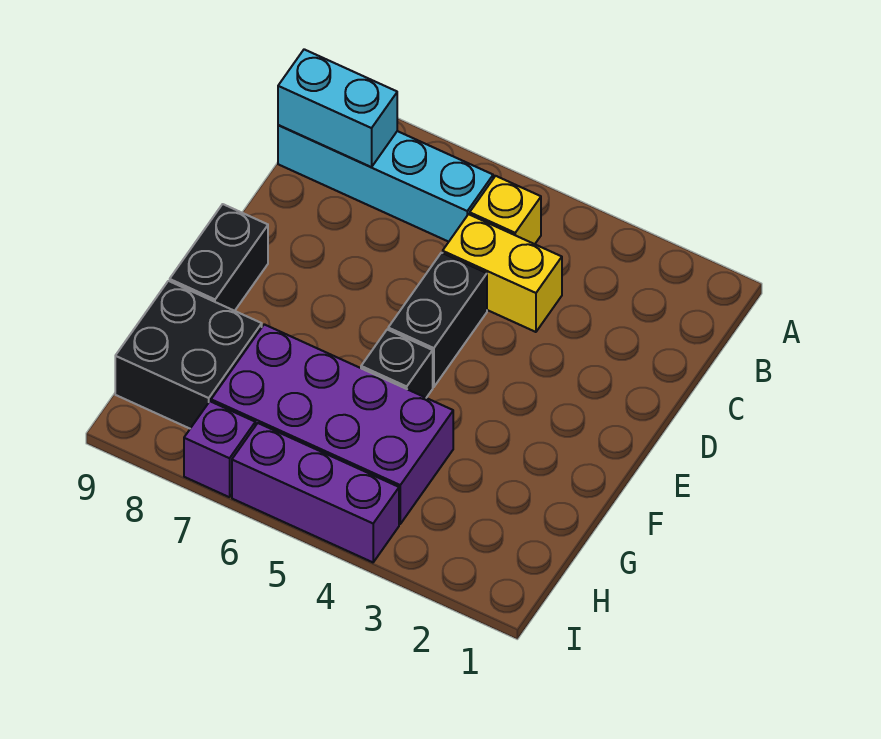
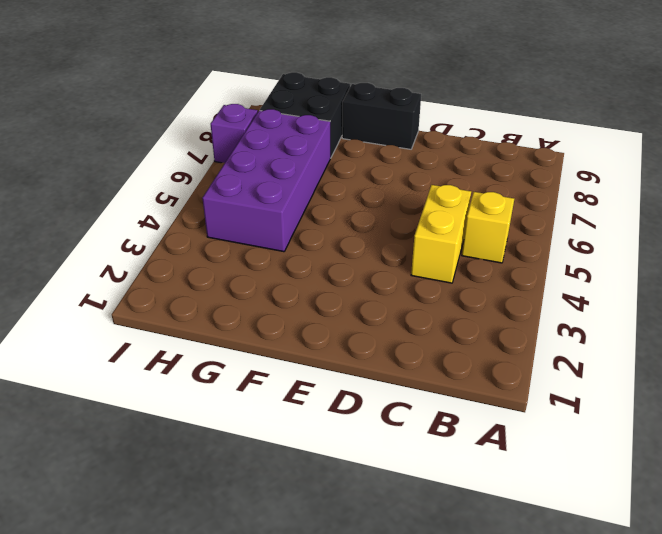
none -> cyan 1x4 brick [278,125,493,242]
none -> black 1x2 brick [388,253,487,387]

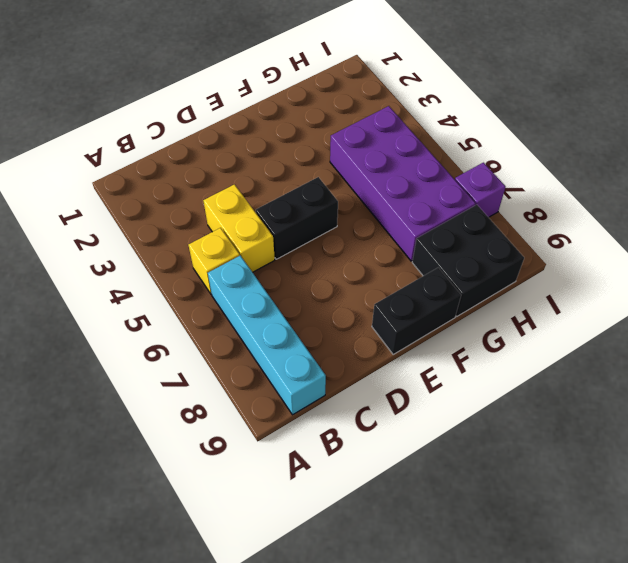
none -> black 1x1 brick [361,330,433,398]
none -> purple 1x3 brick [232,423,399,562]

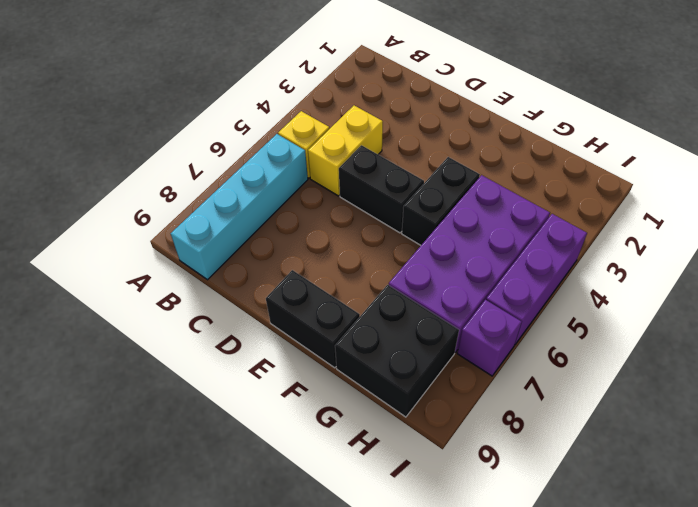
black 1x2 brick [402,157,480,245] -> black 1x1 brick [361,330,433,398]
none -> cyan 1x2 brick [278,49,397,167]

